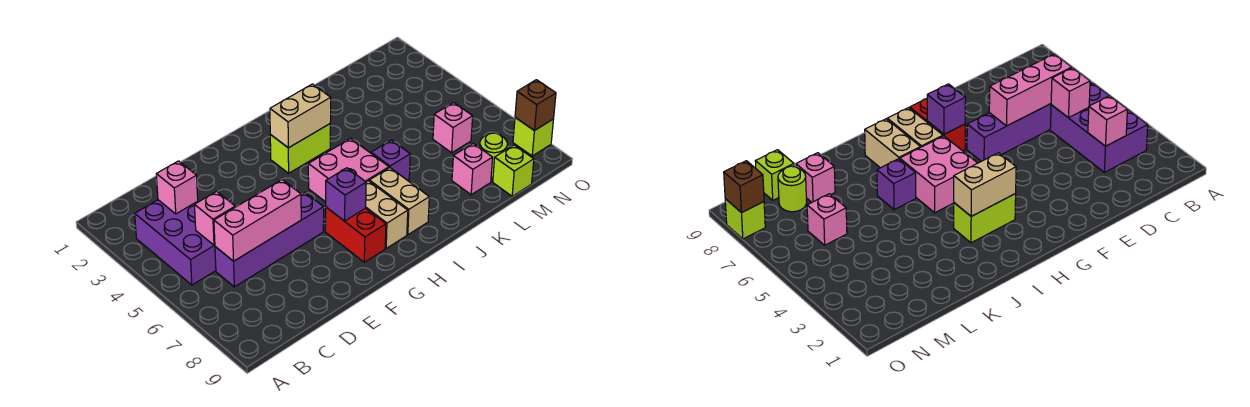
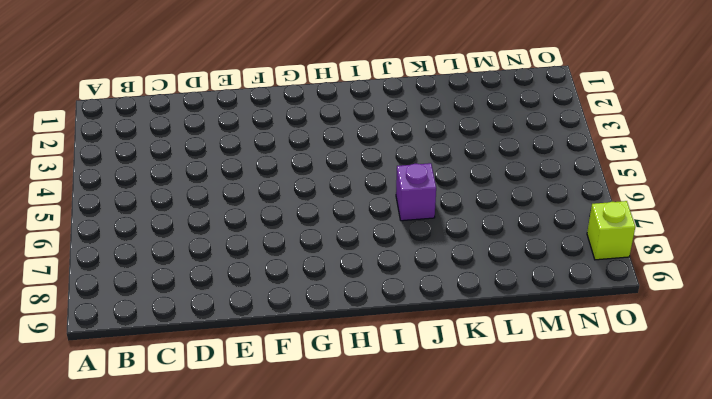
none -> purple 2x3 brick [135,200,216,285]
none -> purple 1x4 brick [215,192,324,287]
none -> red 1x2 brick [325,207,386,262]

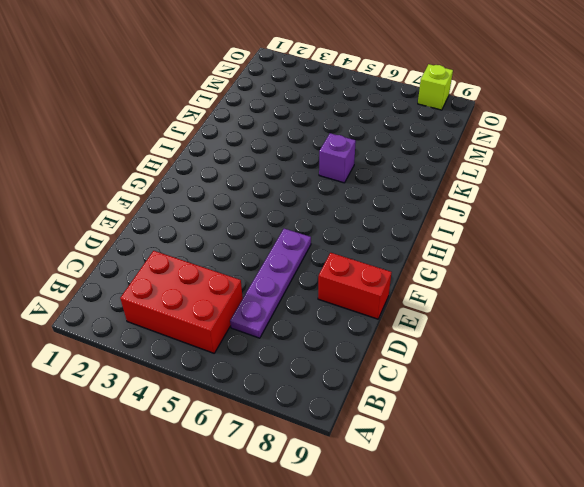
red 2x3 brick [120,251,243,353] -> purple 2x3 brick [135,200,216,285]
purple 1x4 plate [230,229,311,338] -> purple 1x4 brick [215,192,324,287]
red 1x2 brick [318,253,392,319] -> red 1x2 brick moved to [325,207,386,262]
none -> lime 1x2 brick [270,124,330,173]
none -> pink 2x2 brick [308,138,389,202]
none -> tan 1x2 brick [366,181,408,248]

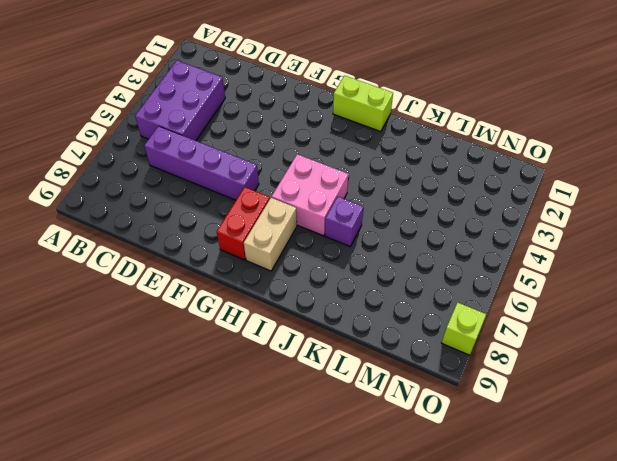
lime 1x2 brick [333,76,393,132] -> lime 1x2 brick moved to [270,124,330,173]
none -> tan 1x2 brick [369,168,429,235]
none -> pink 1x1 brick [452,143,493,195]
none -> pink 1x1 brick [433,103,473,153]

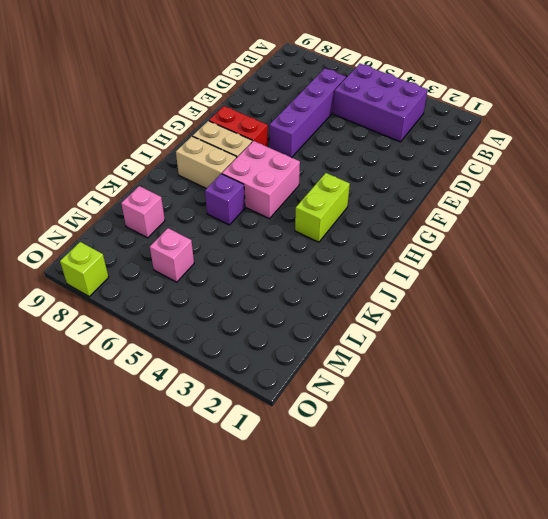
none -> lime 1x1 round brick [480,133,507,178]
none -> lime 1x1 brick [493,145,534,196]
none -> pink 1x1 brick [156,161,198,214]

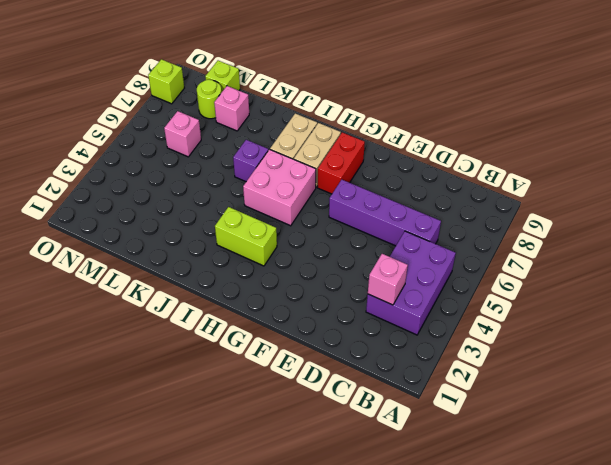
none -> pink 1x1 brick [194,191,235,245]
none -> pink 1x3 brick [214,180,301,261]
none -> purple 1x1 brick [326,168,366,221]

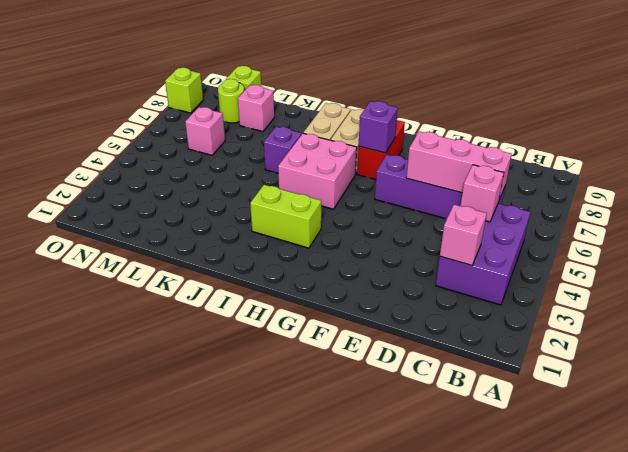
none -> tan 1x2 brick [270,84,331,148]
none -> brown 1x1 brick [515,80,556,130]

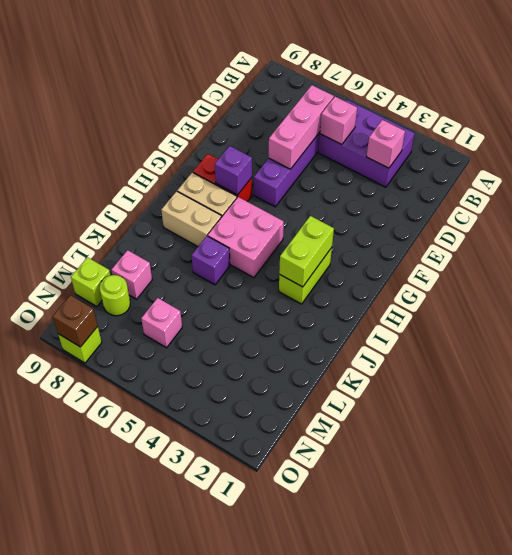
lime 1x2 brick [279,216,334,287] -> tan 1x2 brick [270,84,331,148]

